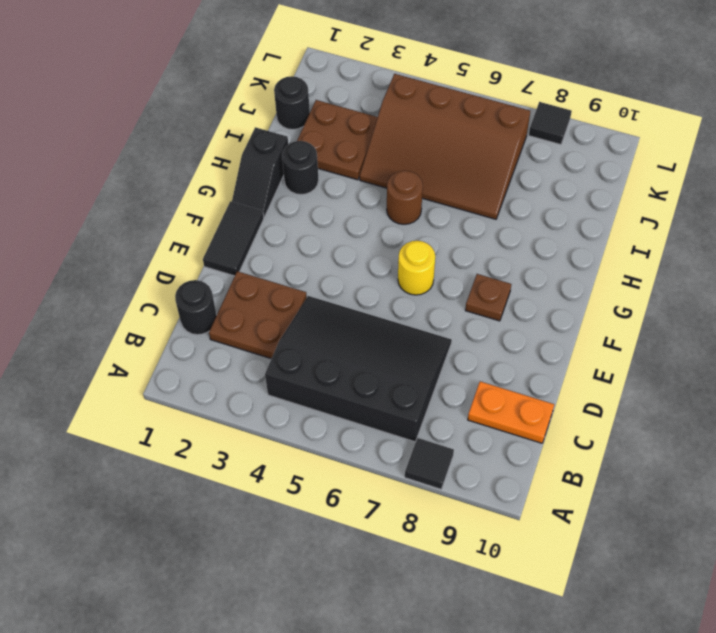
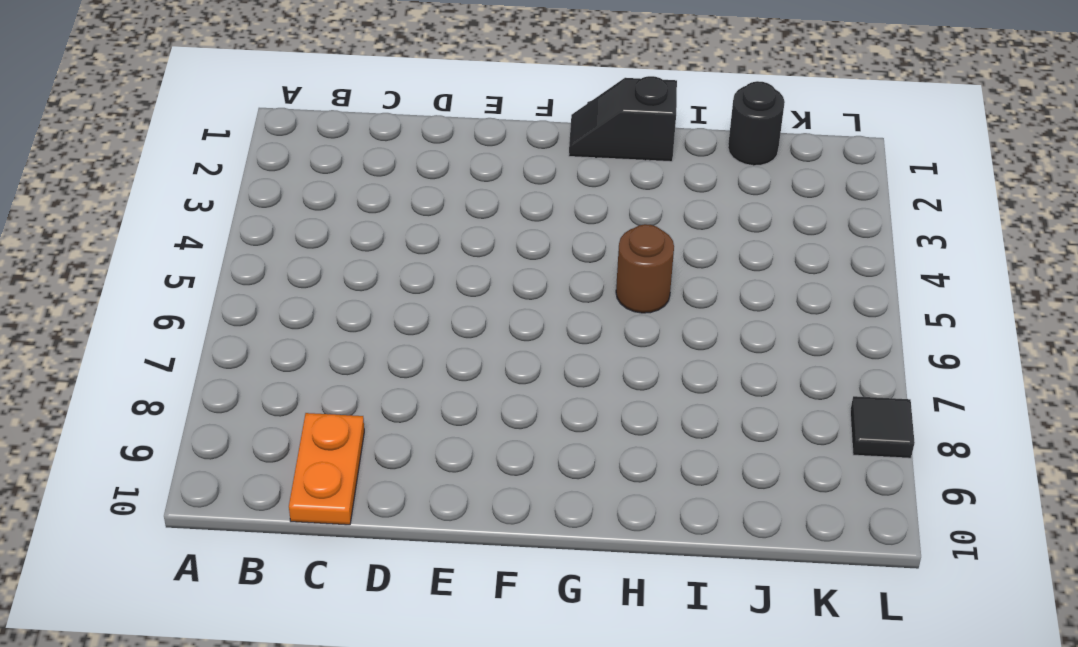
none -> black 1x1 tile [405,438,454,489]
none -> black 3x4 slope [265,296,452,442]
none -> black 1x1 round brick [175,280,217,335]

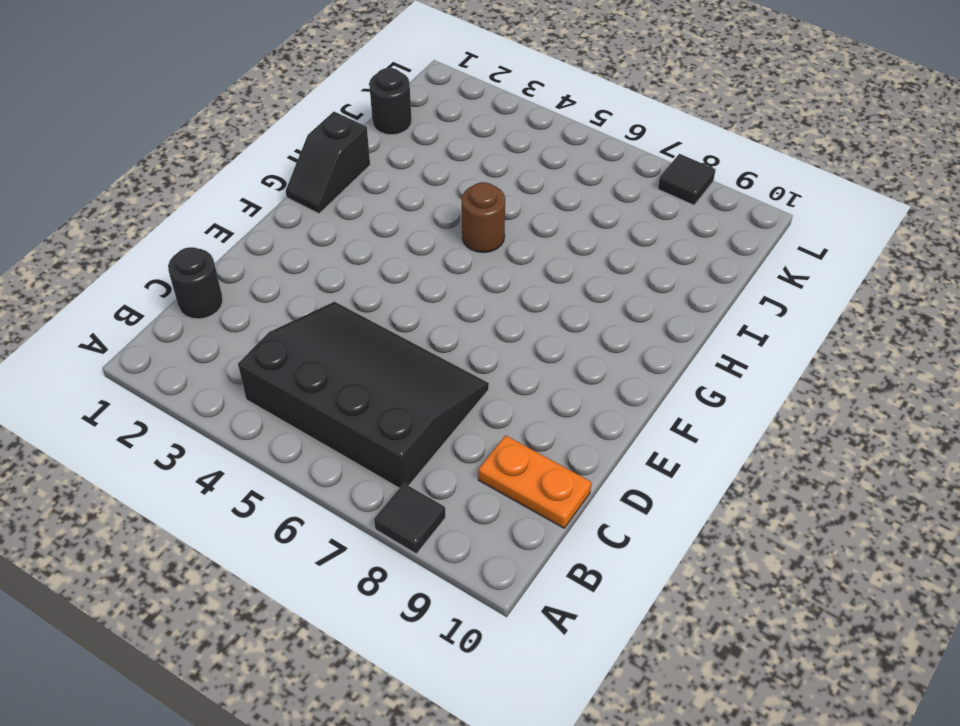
none -> brown 2x2 plate [209,271,307,359]
none -> black 1x2 tile [203,201,264,276]
none -> yellow 1x1 round brick [398,241,435,295]

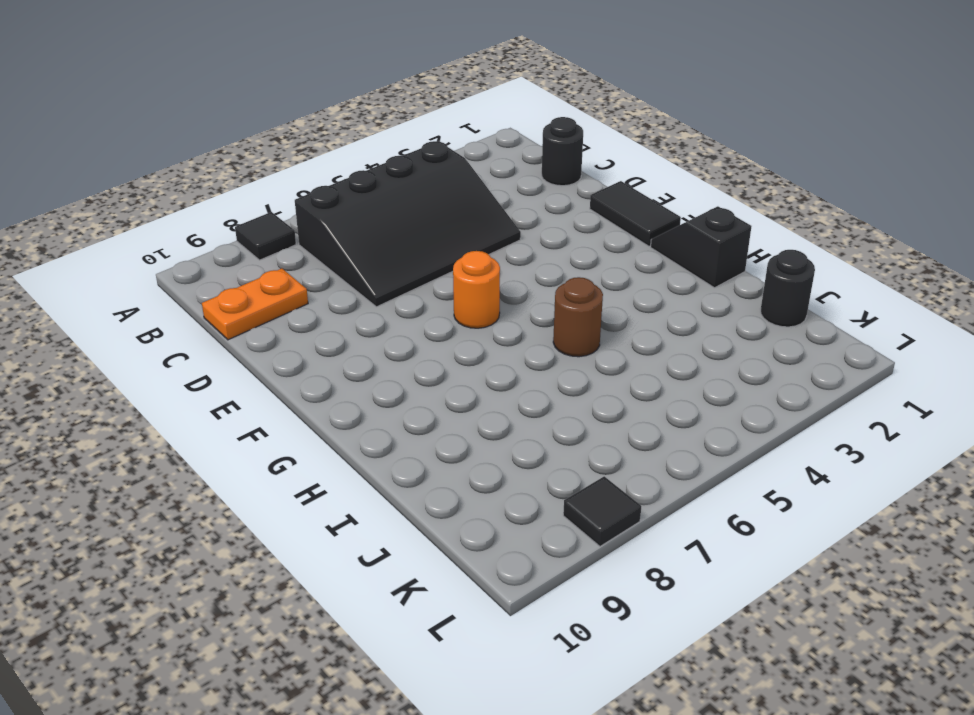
orange 1x1 round brick [453,251,500,328] -> yellow 1x1 round brick [398,241,435,295]
none -> brown 2x2 plate [209,271,307,359]
none -> brown 1x1 plate [465,274,511,321]
none -> black 1x1 round brick [282,141,319,195]

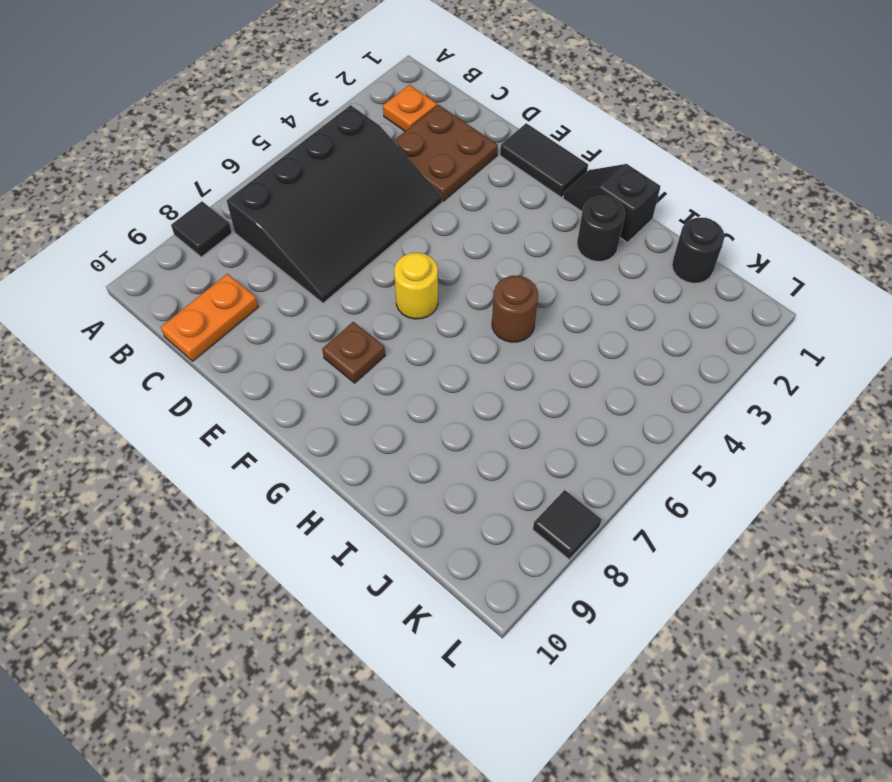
orange 1x1 plate [383,85,437,131] -> none
none -> black 1x1 round brick [175,280,217,335]
none -> brown 2x2 plate [297,100,378,180]
none -> brown 3x4 slope [359,74,530,219]

